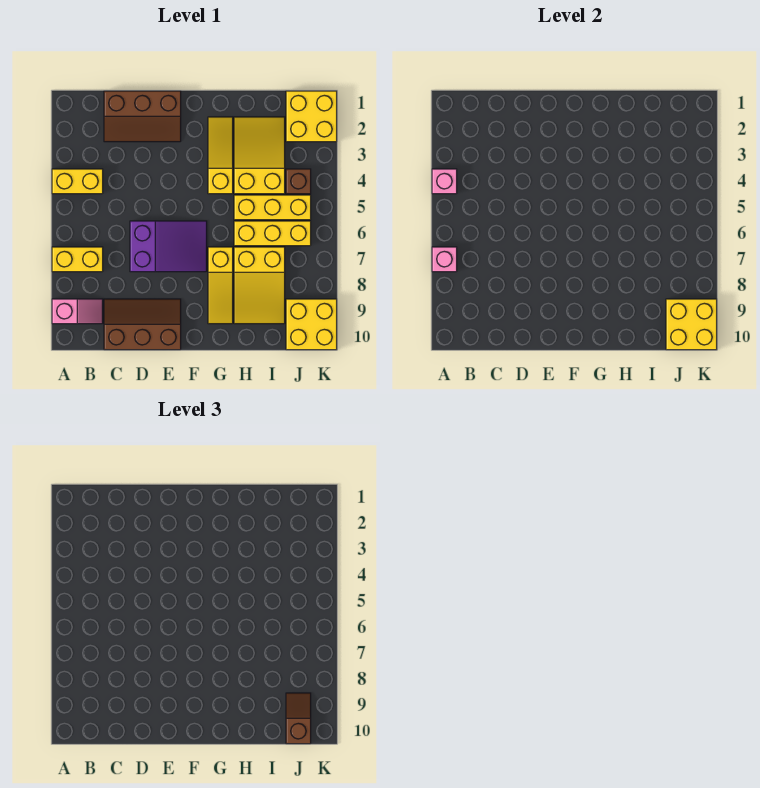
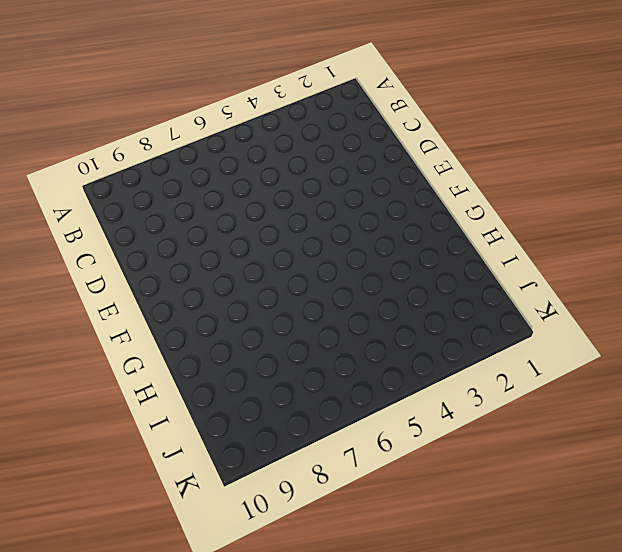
none -> yellow 1x2 brick [52,169,103,194]
none -> yellow 1x2 brick [52,247,103,272]
none -> pink 1x2 slope [52,299,103,324]

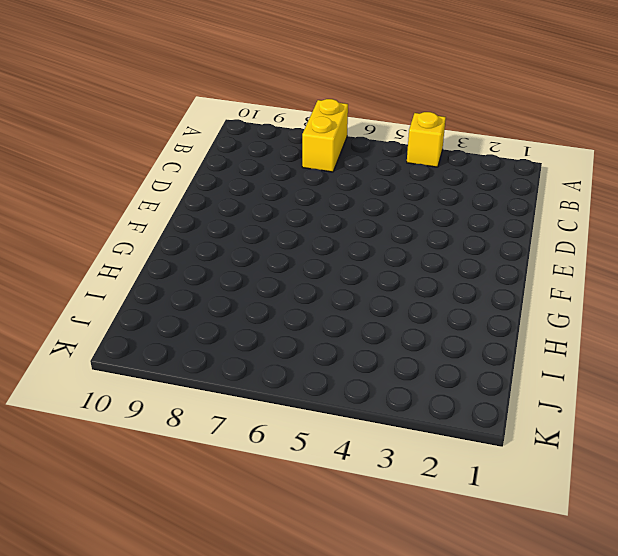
yellow 1x1 brick [407,112,446,167] -> yellow 1x2 brick [52,169,103,194]
none -> pink 1x2 slope [52,299,103,324]
none -> brown 2x3 slope [104,91,181,142]
none -> brown 2x3 slope [104,299,181,350]

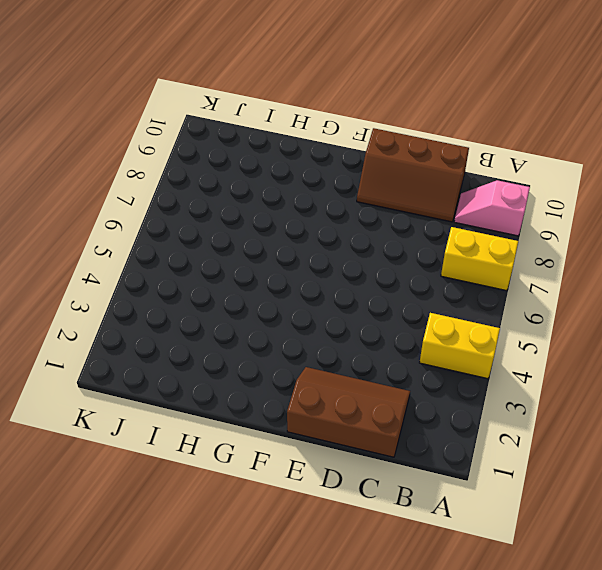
none -> purple 2x3 slope [130,221,207,272]
none -> yellow 1x3 slope [208,117,233,194]
none -> yellow 1x3 slope [208,247,233,324]

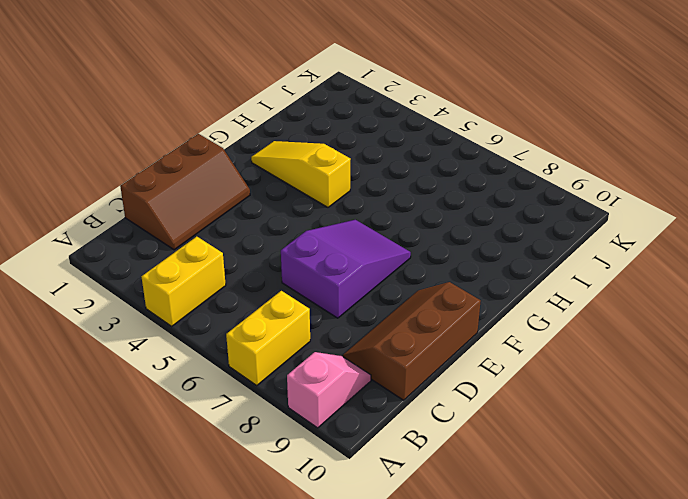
none -> yellow 1x3 slope [208,247,233,324]
none -> yellow 2x3 slope [234,117,285,194]
none -> yellow 1x3 brick [234,195,311,220]

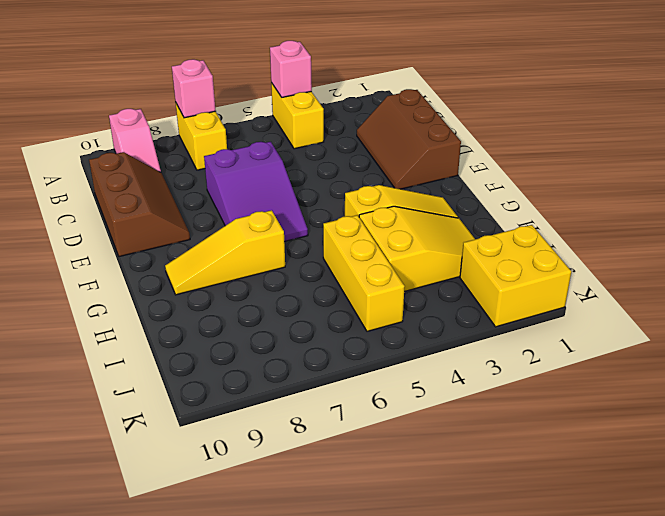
none -> yellow 1x3 brick [234,221,311,246]
none -> yellow 2x3 slope [234,247,285,324]
none -> brown 1x1 brick [286,169,311,194]

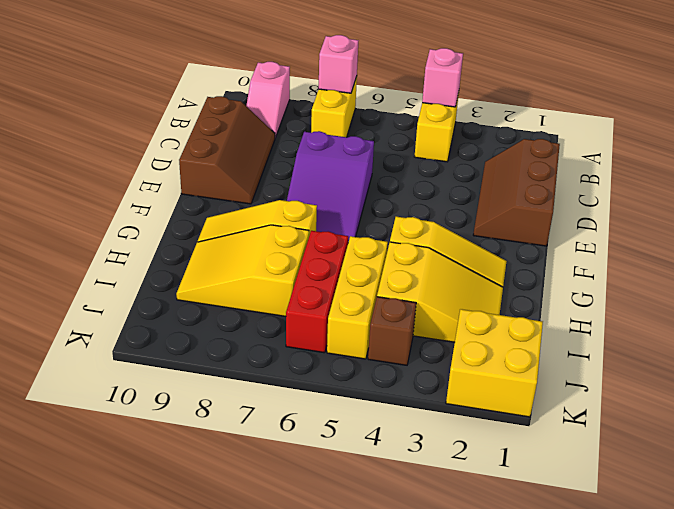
red 1x3 brick [286,231,348,353] -> yellow 1x3 brick [234,221,311,246]
none -> yellow 2x2 brick [286,299,337,350]
none -> yellow 2x2 brick [666,299,717,350]
none -> brown 1x2 slope [286,693,311,744]

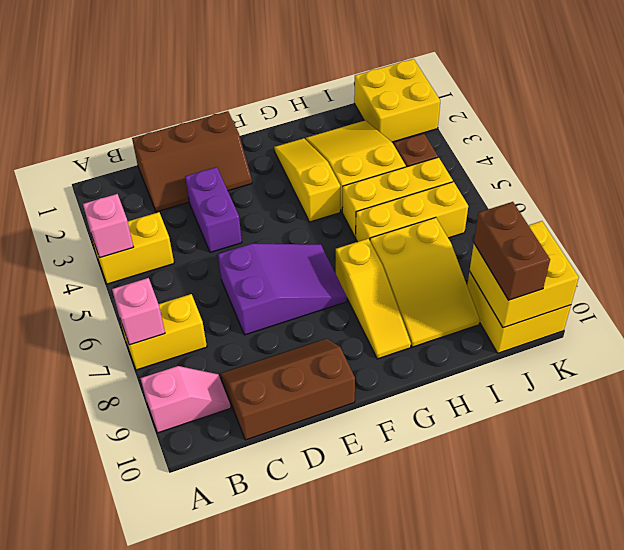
purple 1x2 brick [185,167,242,252] -> none
brown 1x2 brick [474,202,550,300] -> brown 1x2 slope [286,693,311,744]

